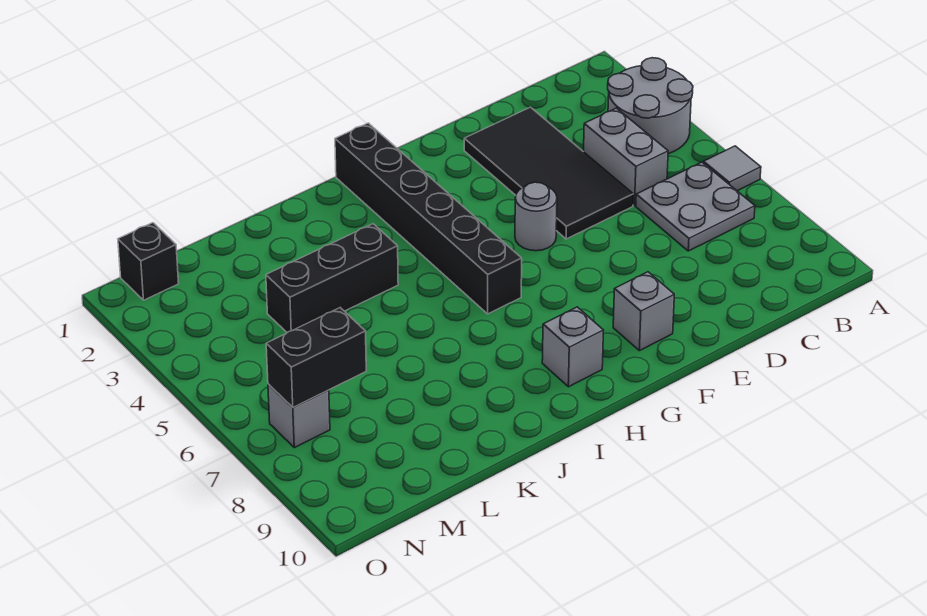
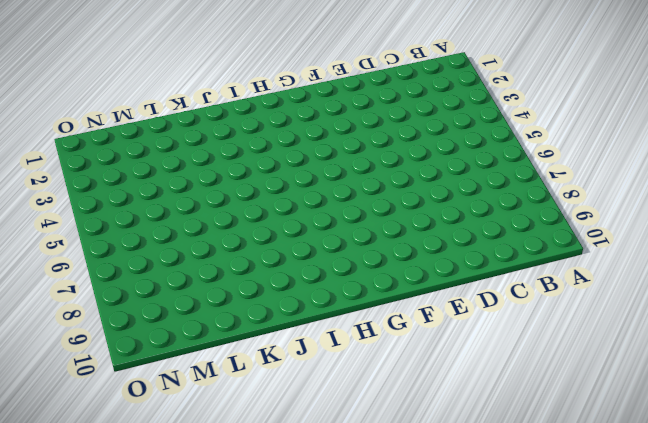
none -> grey 2x2 round brick [608,58,693,154]
none -> grey 1x1 tile [703,146,761,191]
none -> grey 2x2 plate [636,162,755,251]

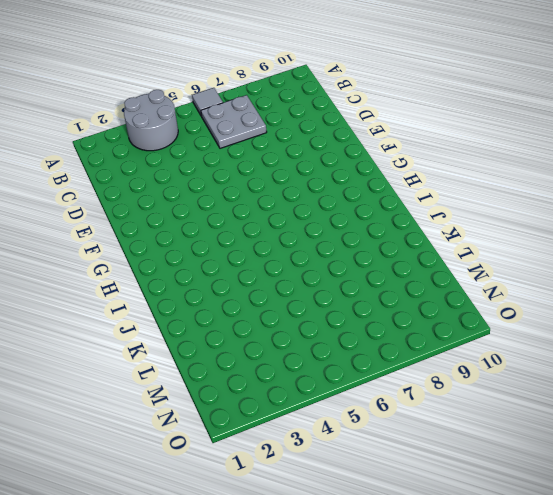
none -> grey 1x2 brick [584,108,668,205]
none -> black 2x4 tile [464,107,633,239]
none -> grey 1x1 round brick [515,182,557,251]

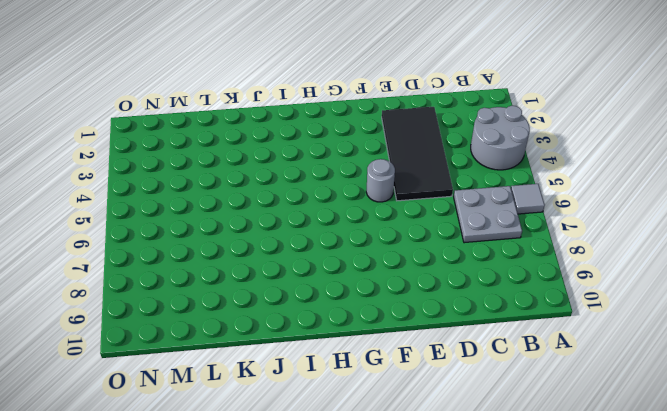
none -> grey 1x2 brick [584,108,668,205]
none -> grey 1x1 brick [613,272,674,351]
none -> black 1x6 brick [335,123,522,314]

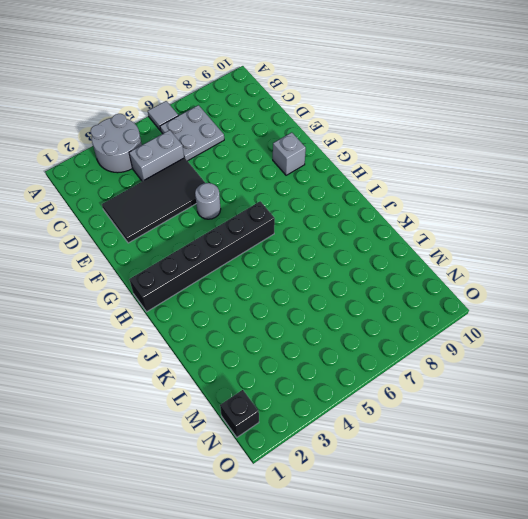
none -> grey 1x1 brick [542,307,604,387]
none -> black 1x3 brick [266,224,398,333]
none -> grey 1x1 brick [268,384,330,448]

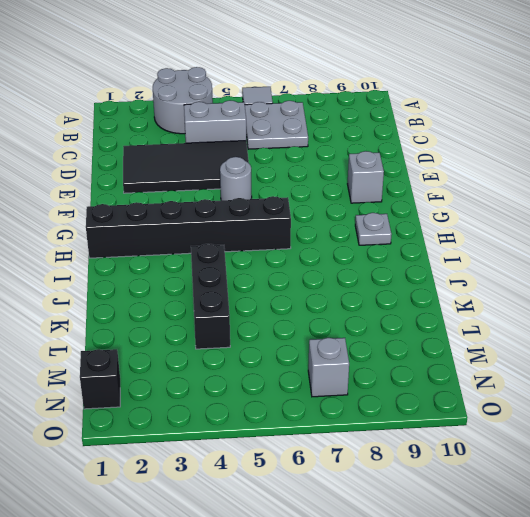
grey 1x1 plate [355,213,392,245] -> grey 1x1 brick [542,307,604,387]
none -> black 1x2 brick [266,308,366,407]

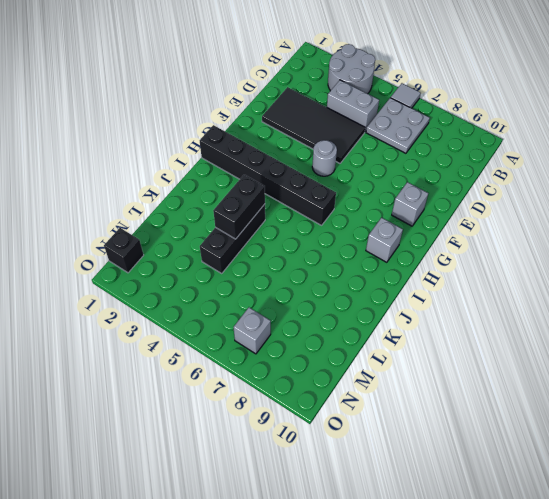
black 1x2 brick [213,175,265,239] -> black 1x2 brick moved to [266,308,366,407]

